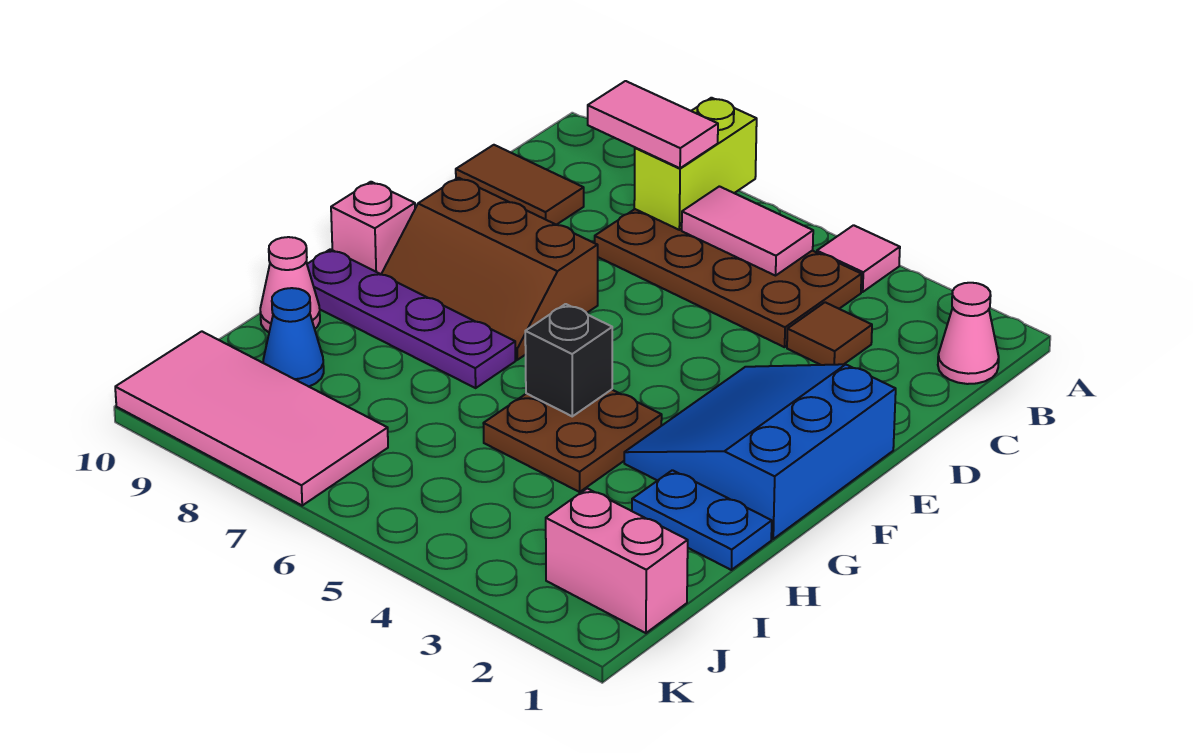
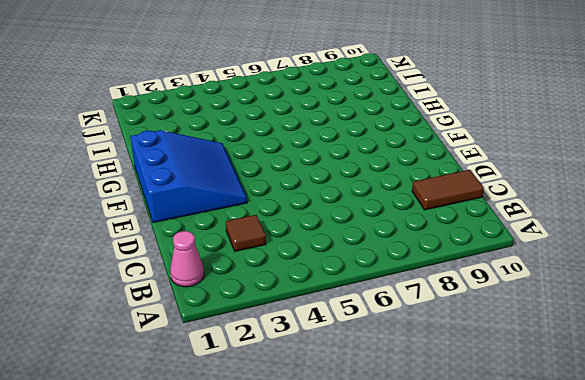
none -> pink 1x1 tile [817,225,900,292]
none -> brown 2x4 plate [595,209,862,347]
none -> brown 2x3 slope [381,178,598,360]

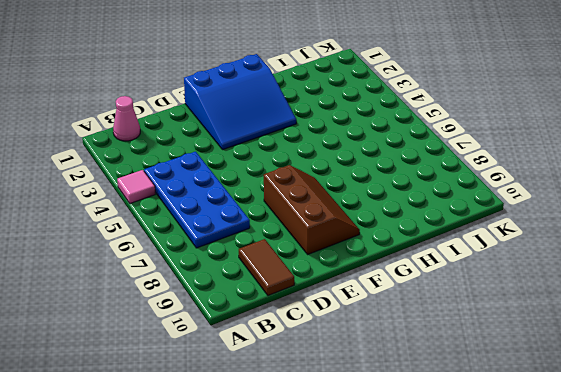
blue 2x4 plate [144,152,250,248] -> brown 2x4 plate [595,209,862,347]
none -> brown 1x1 tile [787,302,872,365]
none -> pink 1x1 brick [331,182,415,274]
none -> brown 2x2 plate [483,390,662,492]

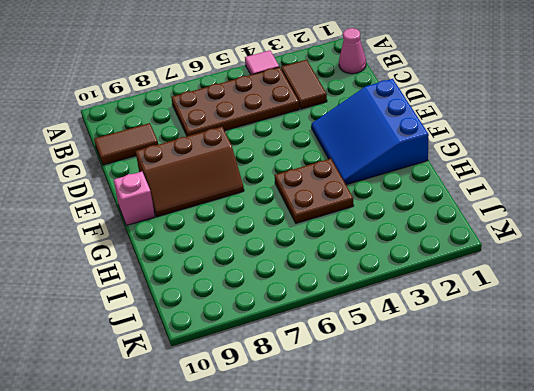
brown 1x2 tile [281,60,327,109] -> brown 1x1 tile [787,302,872,365]
none -> purple 1x4 plate [307,249,515,388]
none -> blue 1x2 plate [632,470,772,570]
none -> pink 1x1 cone [260,237,320,332]

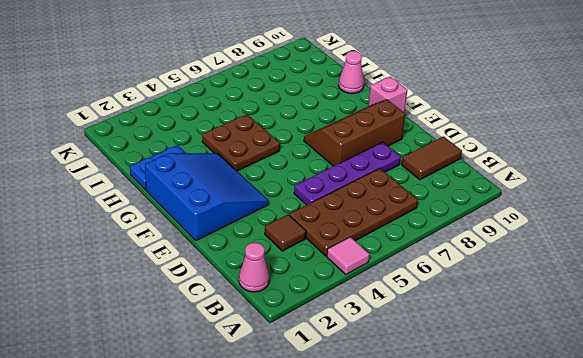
purple 1x4 plate [294,142,401,205] -> purple 1x4 plate moved to [307,249,515,388]
none -> blue 1x1 cone [263,288,324,387]
none -> pink 1x2 brick [546,488,688,633]
none -> pink 2x4 tile [115,331,388,505]

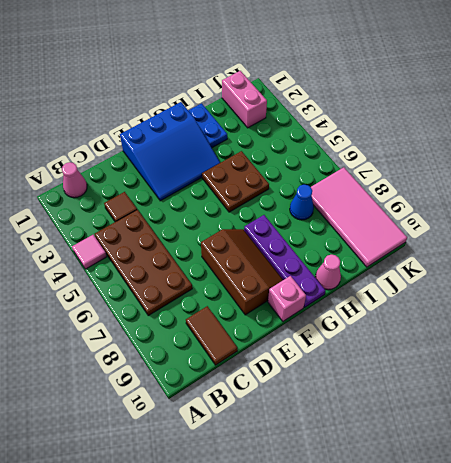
blue 1x1 cone [290,185,314,220] -> blue 1x1 cone moved to [263,288,324,387]
none -> lime 1x2 brick [634,98,757,230]
none -> pink 1x2 tile [682,186,813,276]
none -> black 1x1 brick [525,304,612,416]

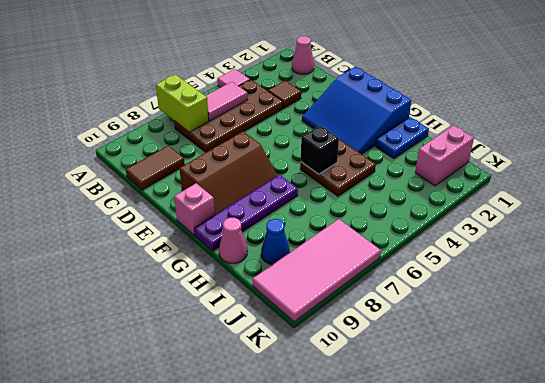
none -> pink 1x2 tile [588,81,718,168]

